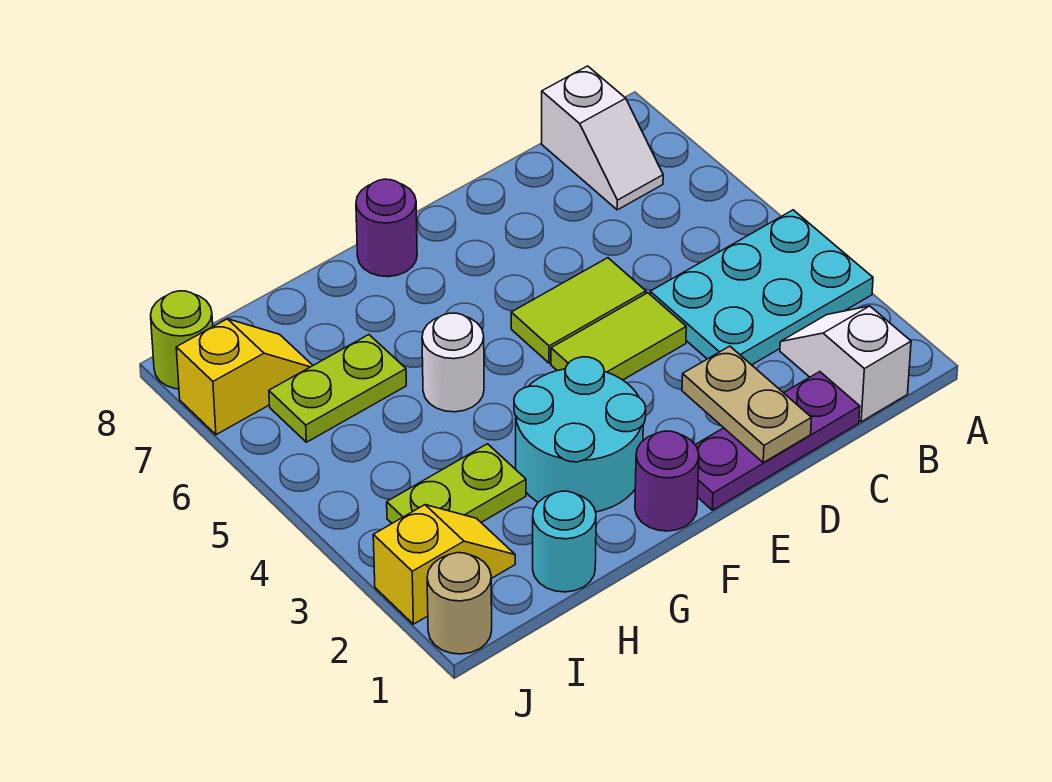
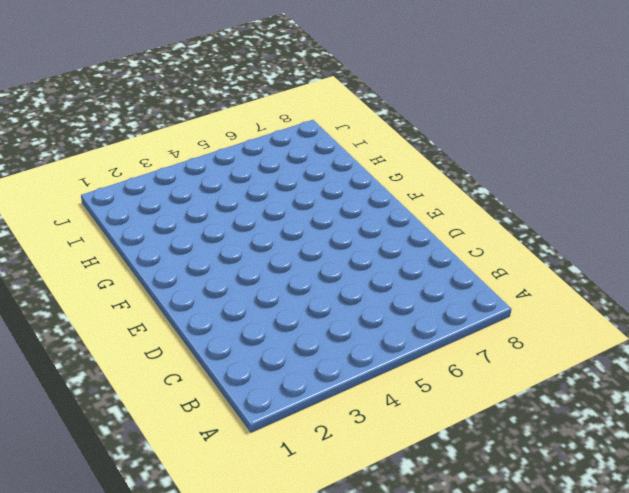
none -> cyan 2x3 plate [650,210,873,365]
none -> white 1x2 slope [780,306,911,422]
none -> white 1x2 slope [542,66,663,210]

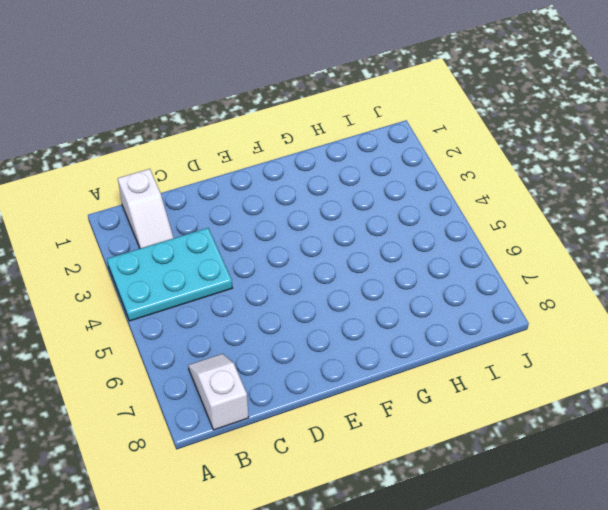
none -> purple 1x3 plate [695,372,860,510]
none -> lime 1x2 tile [551,293,686,380]
none -> lime 1x2 tile [511,258,646,363]

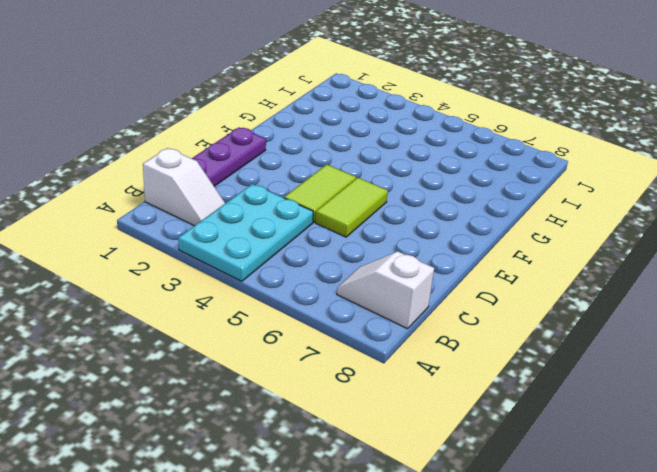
none -> purple 1x1 round brick [635,431,699,531]
none -> cyan 2x2 round brick [514,357,646,512]
none -> purple 1x1 round brick [356,179,417,277]

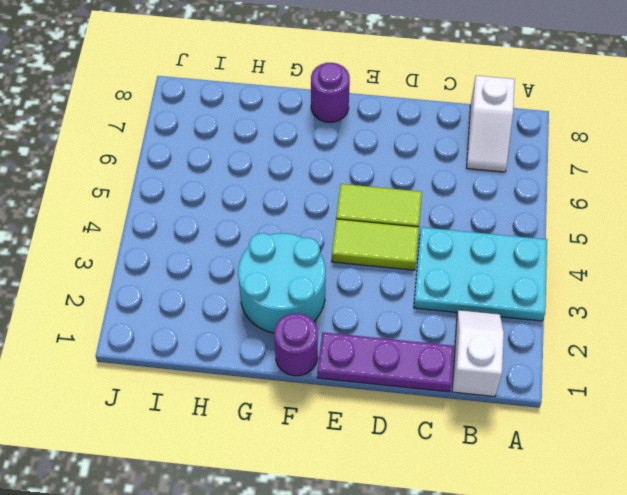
none -> white 1x1 round brick [422,313,484,412]
none -> cyan 1x1 round brick [533,491,596,592]
none -> lime 1x2 plate [387,444,526,523]

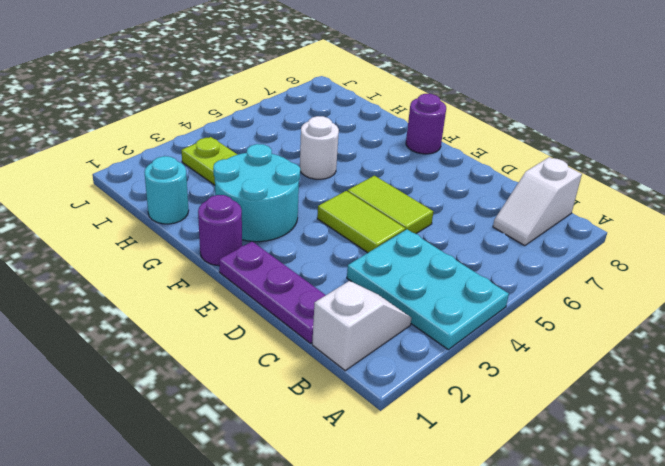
none -> lime 1x2 plate [269,335,406,442]
none -> yellow 1x2 slope [373,505,515,624]
none -> yellow 1x2 slope [176,319,313,435]

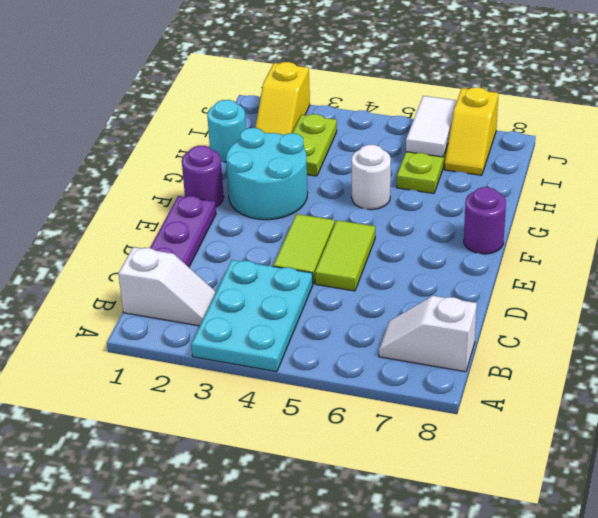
white 1x2 tile [406,96,457,157] -> none
none -> tan 1x1 round brick [427,553,492,654]
none -> lime 1x1 round brick [151,291,213,389]
none -> tan 1x2 plate [682,346,811,463]

